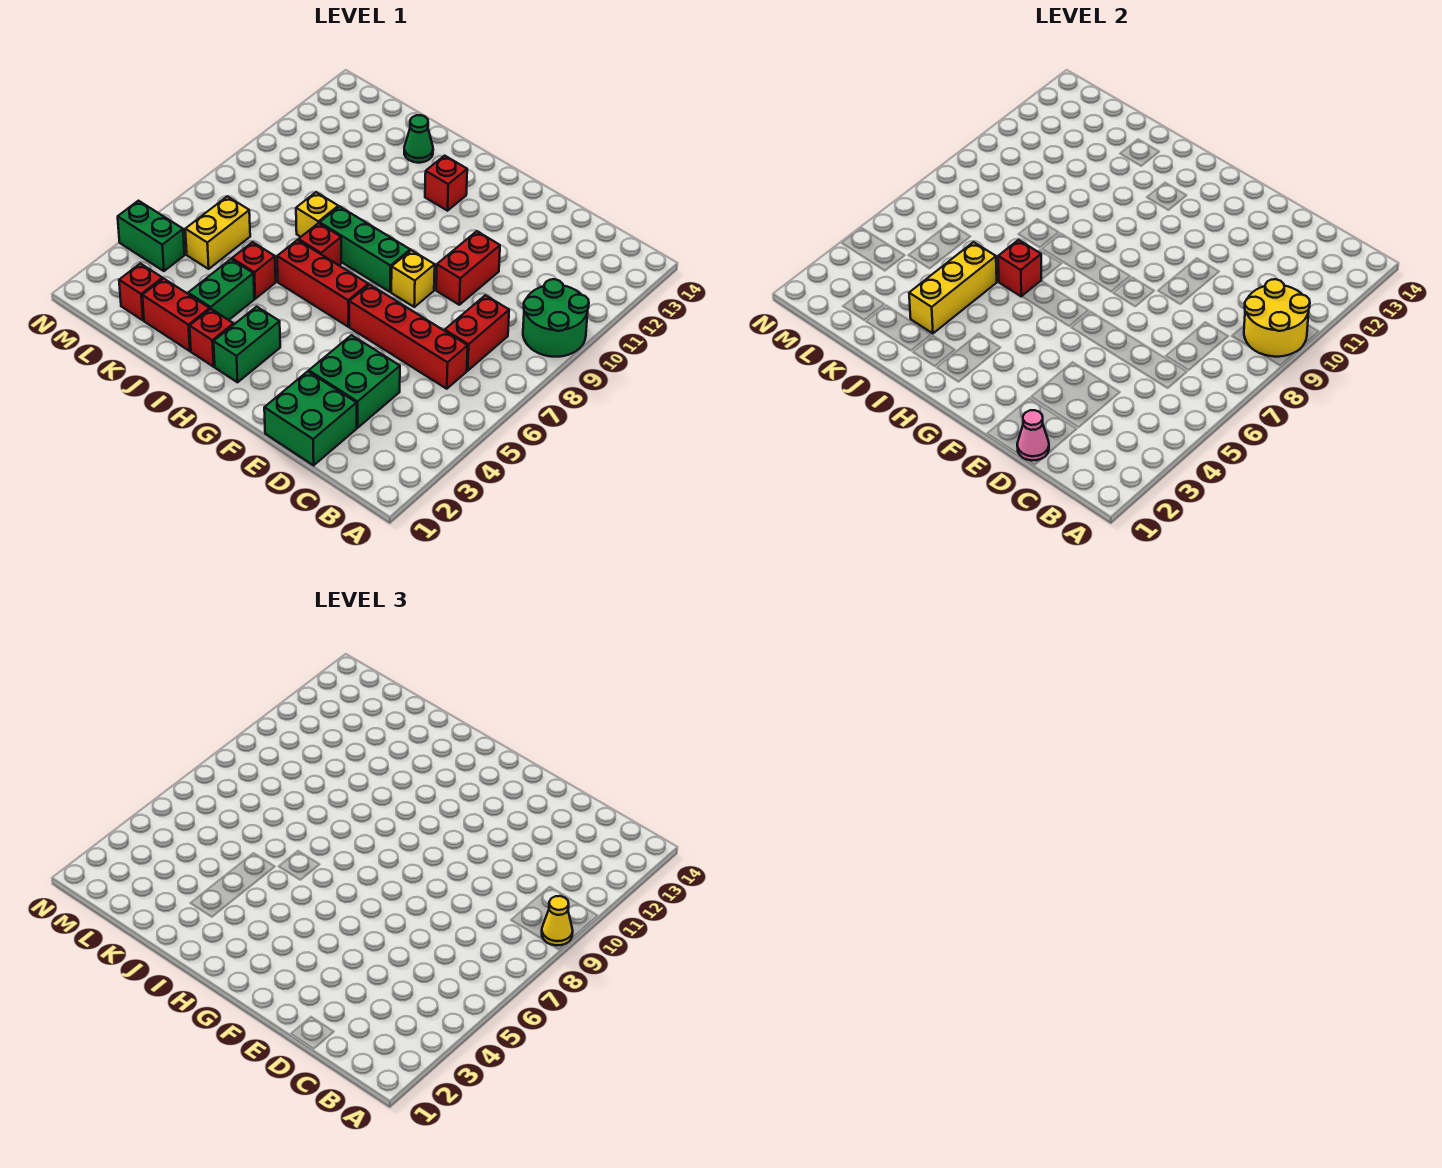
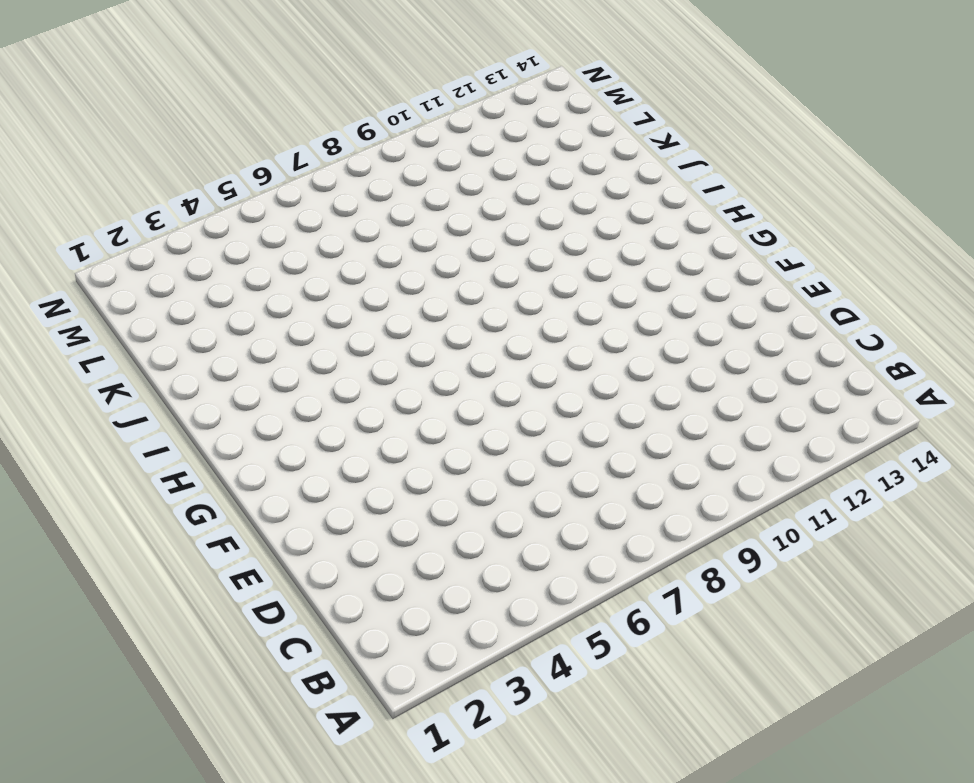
none -> green 2x2 round brick [523,279,589,357]
none -> red 1x4 brick [349,285,468,389]
none -> red 1x2 brick [445,295,509,371]

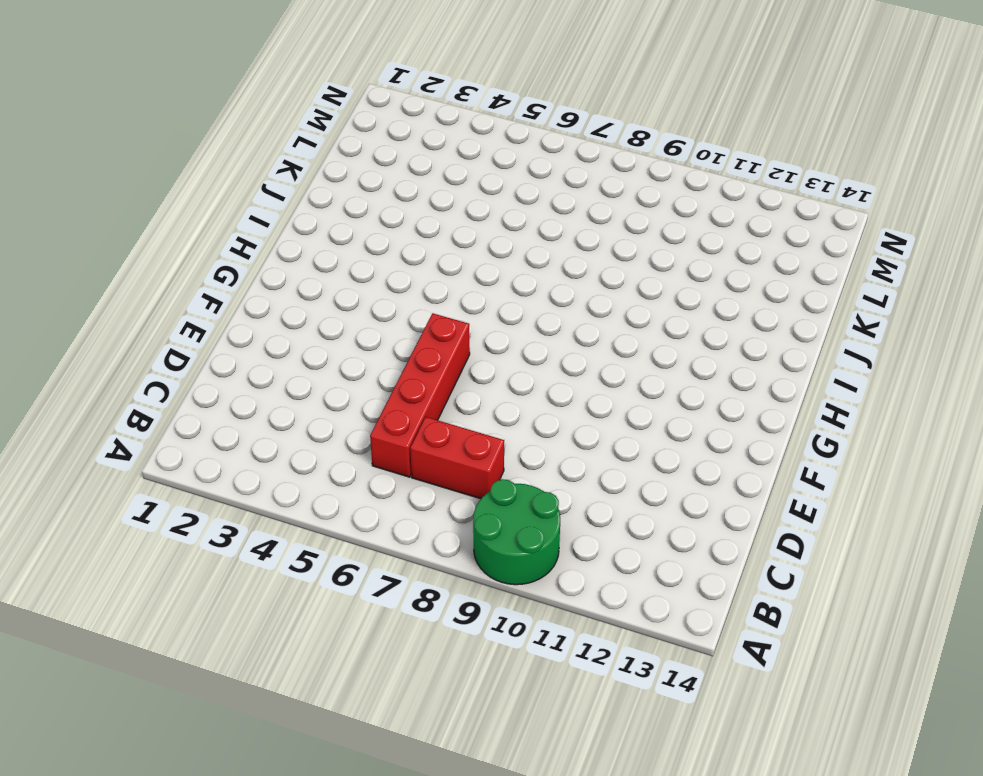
none -> green 2x2 brick [264,371,357,465]
none -> green 2x2 brick [309,335,400,428]
none -> red 1x2 brick [436,231,500,305]

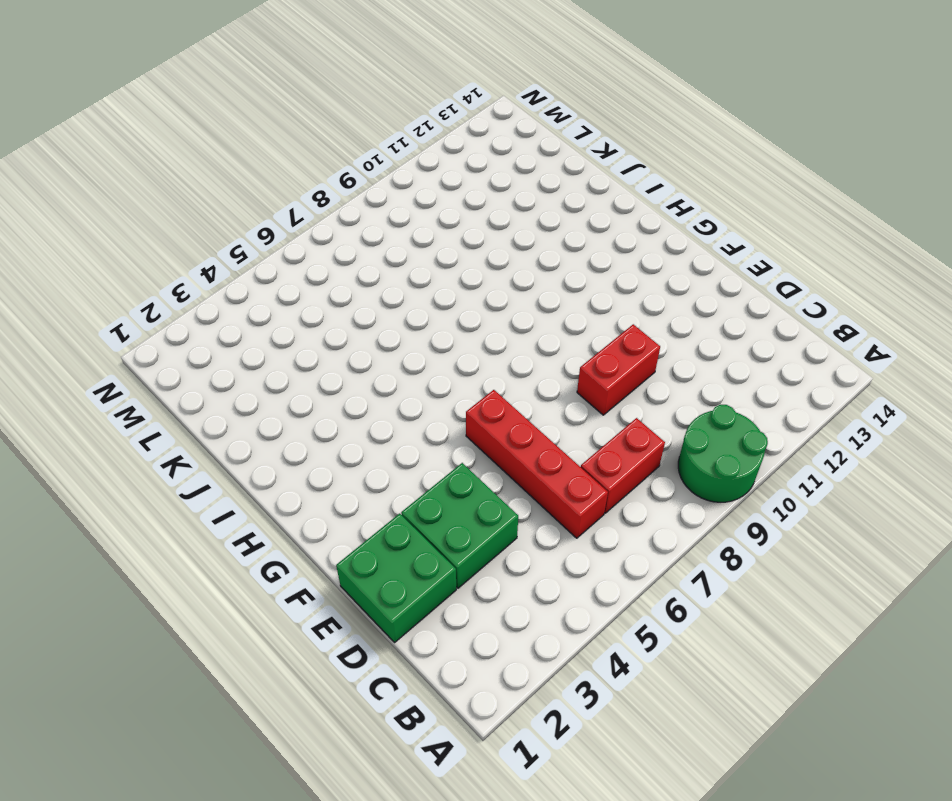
none -> yellow 1x1 brick [391,250,435,307]
none -> red 1x3 brick [277,240,368,327]
none -> green 1x3 brick [320,207,410,292]

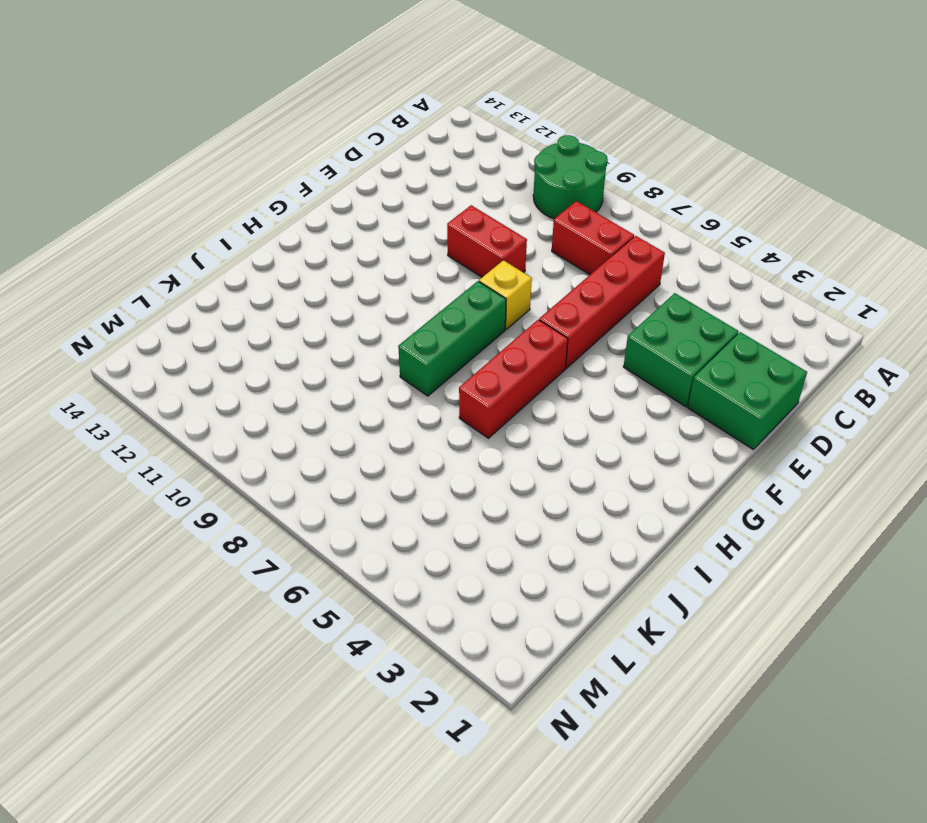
none -> green 1x2 brick [214,307,280,382]
none -> red 1x1 brick [425,156,467,211]
none -> red 1x1 brick [190,309,234,367]

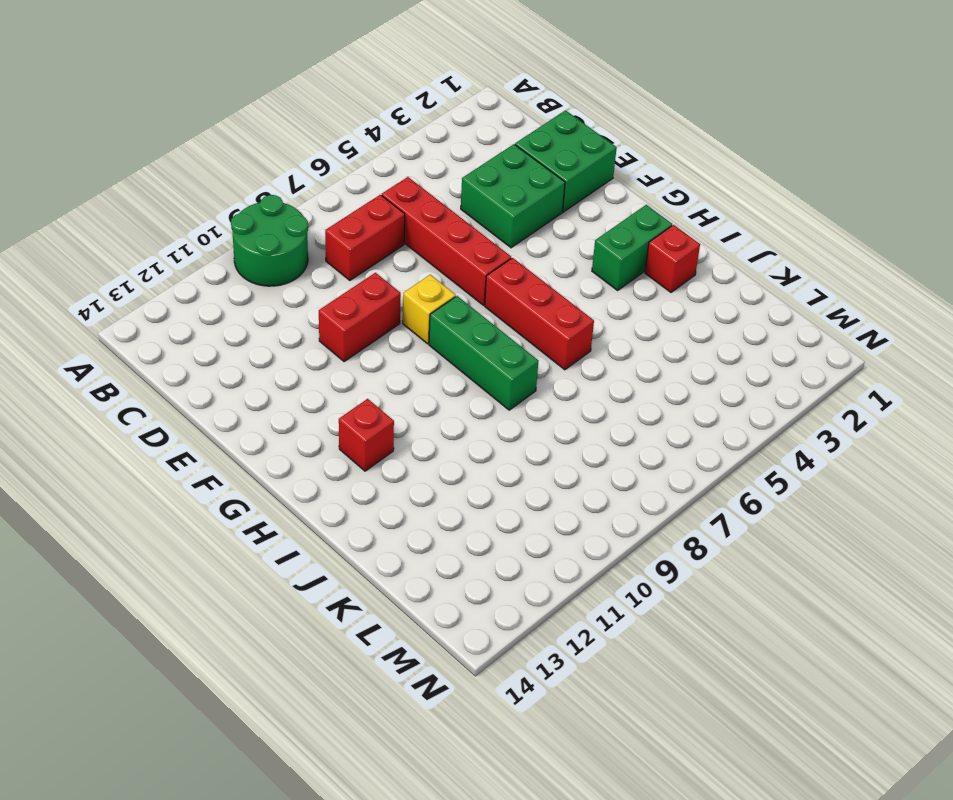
none -> red 1x1 brick [299,223,341,265]
none -> red 1x2 brick [142,278,210,351]
none -> green 1x2 brick [188,259,254,320]

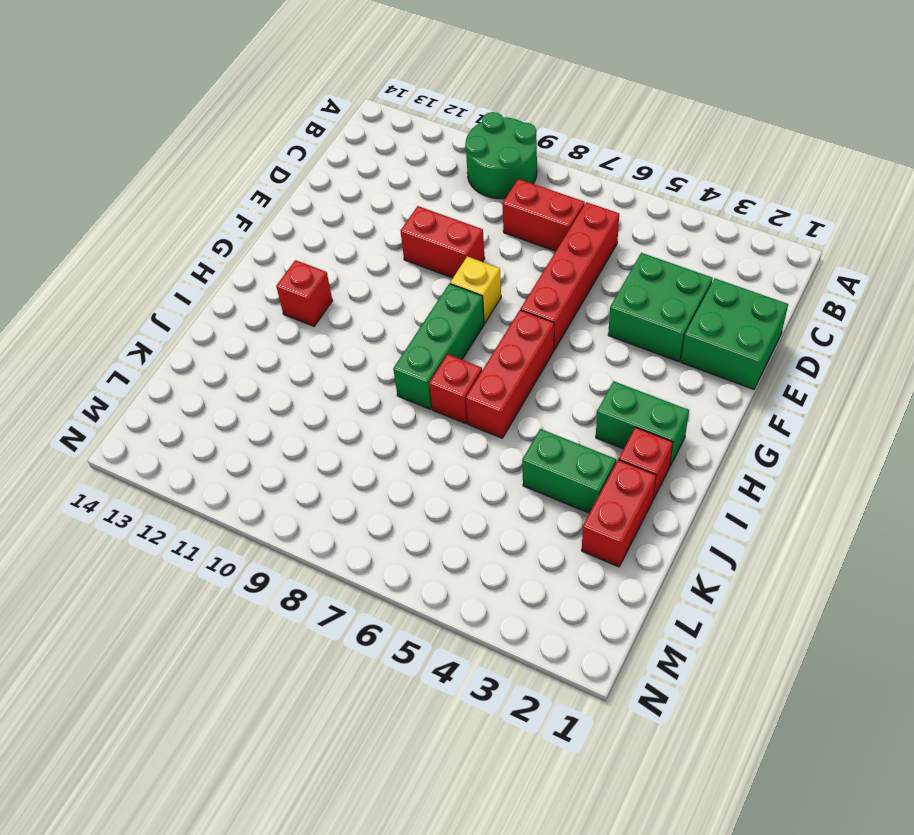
none -> red 1x1 brick [232,242,276,299]
none -> yellow 1x1 brick [296,192,338,237]
none -> green 1x1 cone [404,115,433,163]

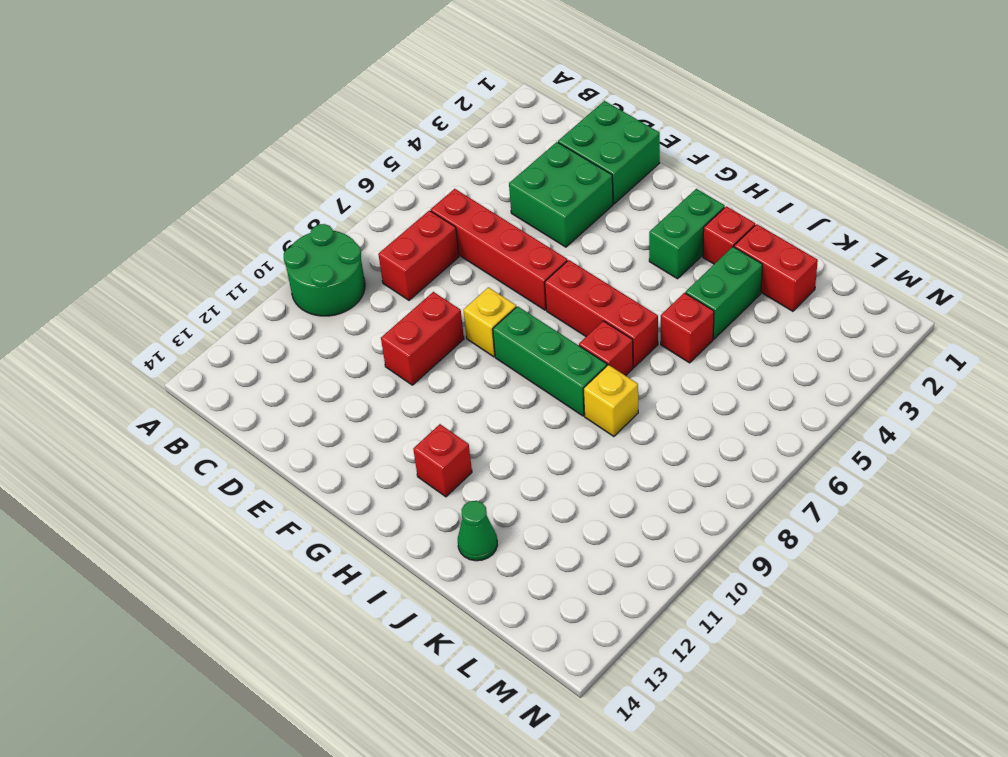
none -> red 1x1 brick [119,263,163,320]
none -> yellow 1x2 brick [185,196,250,269]
none -> green 1x2 brick [118,201,185,271]

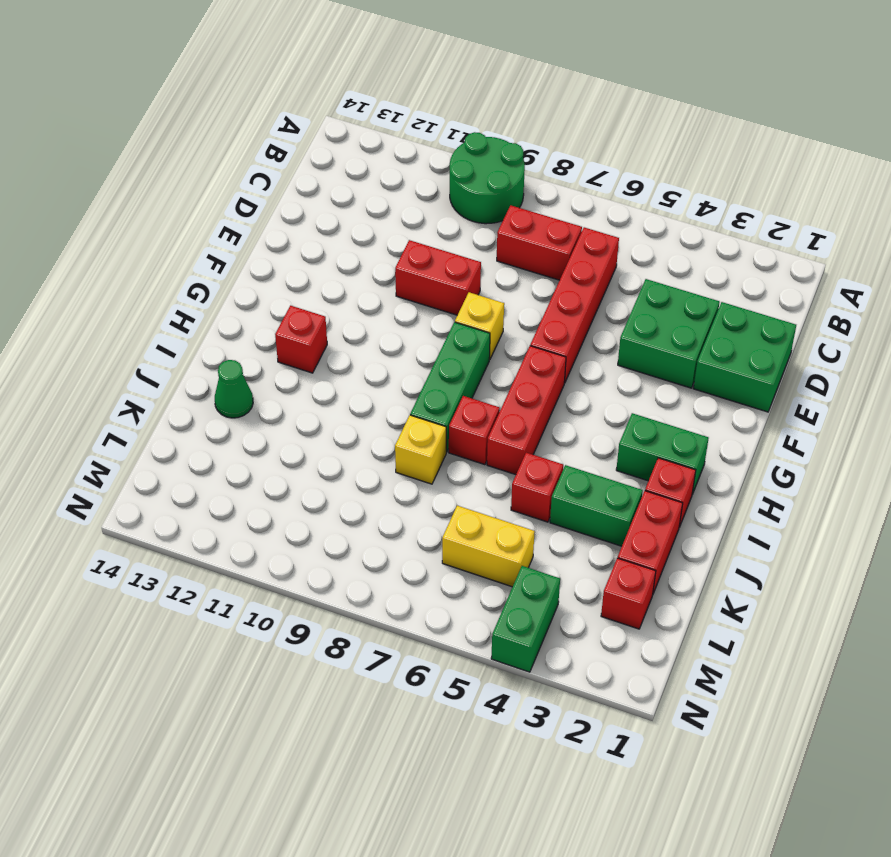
none -> yellow 2x2 round brick [1244,279,1310,357]
none -> pink 1x1 cone [1017,410,1049,460]
none -> red 1x1 brick [998,240,1041,296]

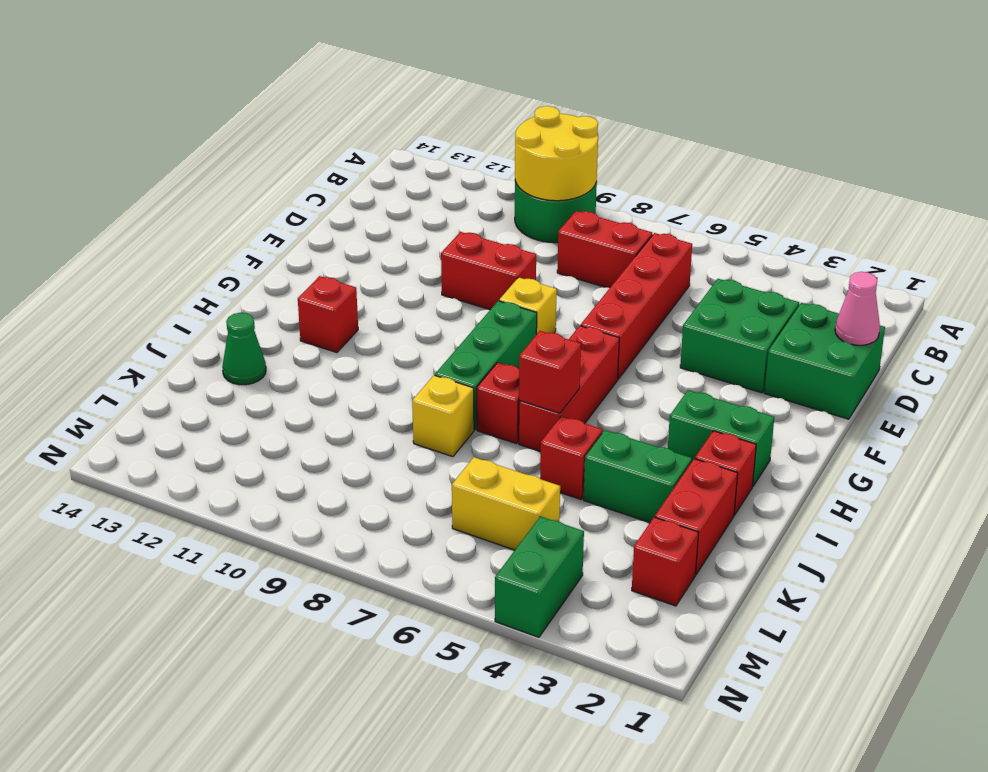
none -> yellow 1x3 brick [909,242,997,333]
none -> yellow 1x1 cone [542,896,573,945]

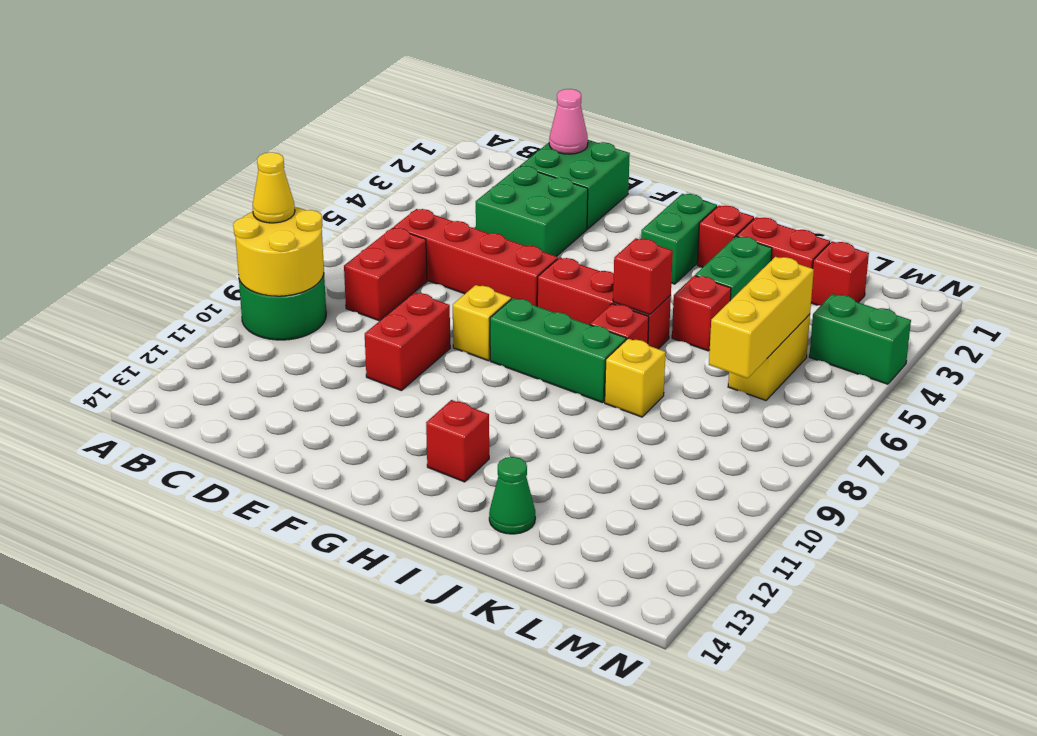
yellow 1x3 brick [709,257,814,378] -> yellow 1x3 brick moved to [909,242,997,333]

